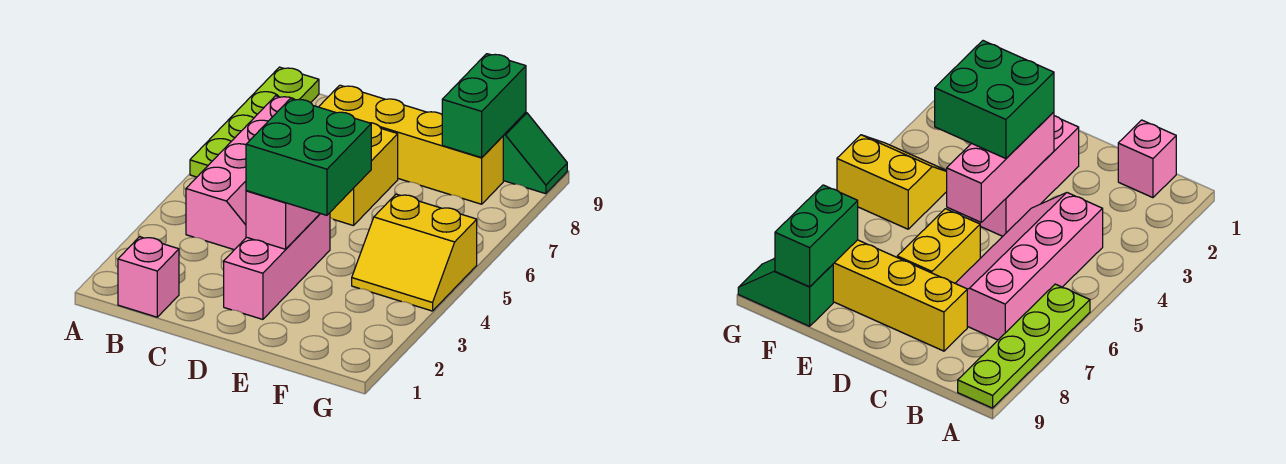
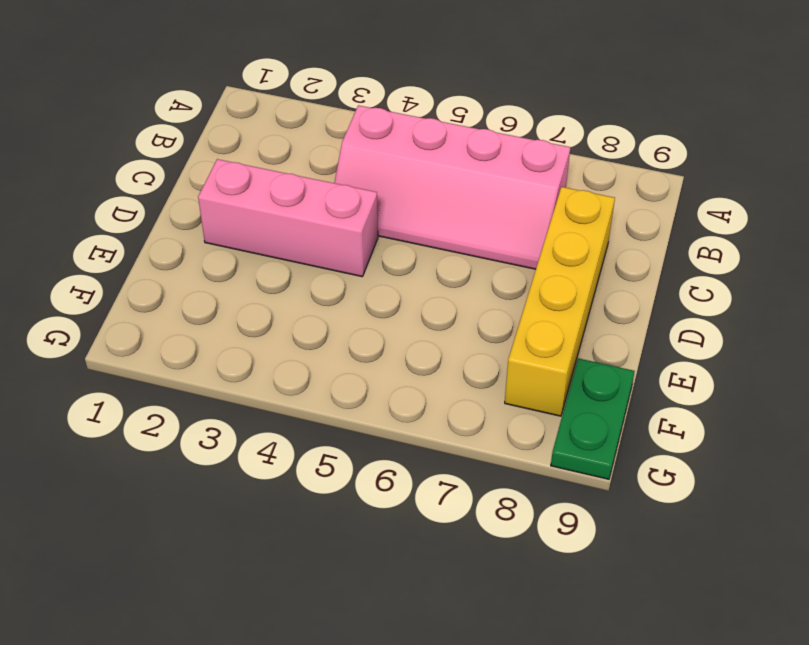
green 1x2 plate [551,358,635,479] -> green 1x2 slope [503,112,567,194]
none -> lime 1x4 plate [190,67,319,177]
none -> pink 1x1 brick [118,237,179,317]

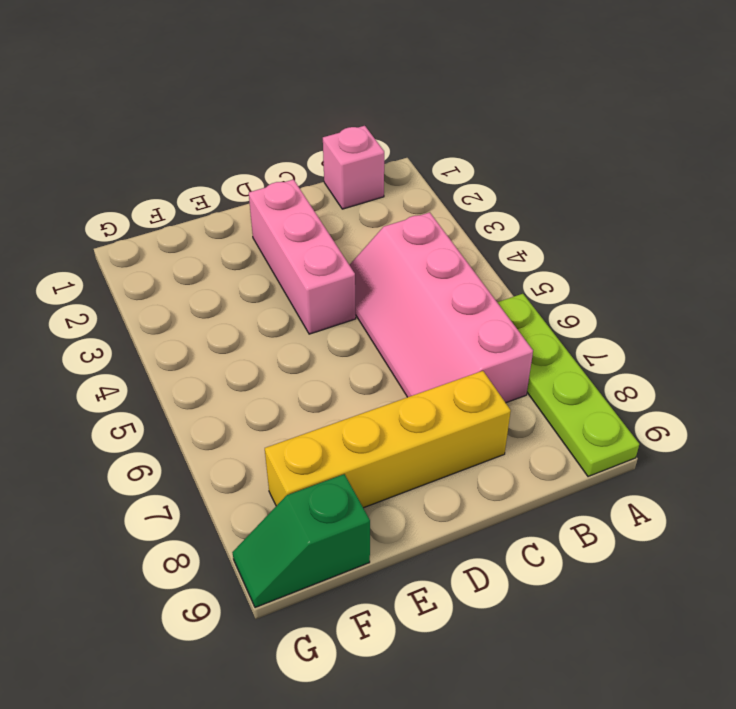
none -> yellow 1x2 brick [330,123,398,226]
none -> yellow 2x2 slope [352,194,477,311]

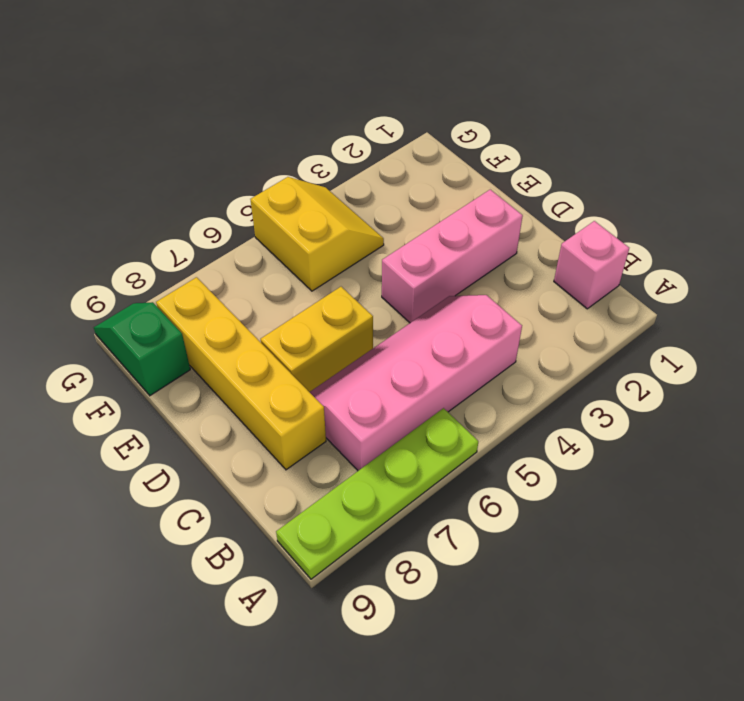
none -> pink 1x3 brick [246,191,320,249]
none -> green 1x2 brick [442,54,526,158]

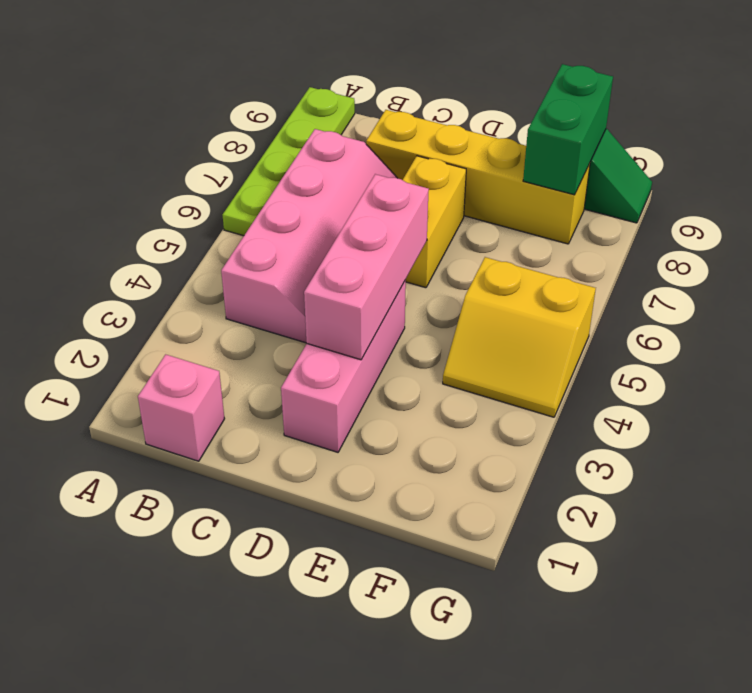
none -> green 2x2 brick [246,99,371,215]

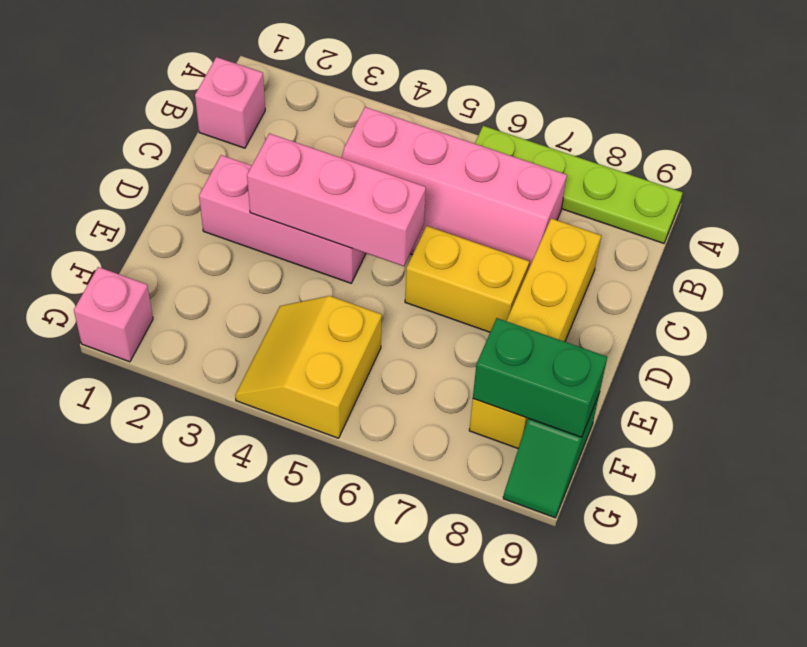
pink 1x1 brick [74,267,153,362] -> none
none -> green 2x2 brick [246,99,371,215]

